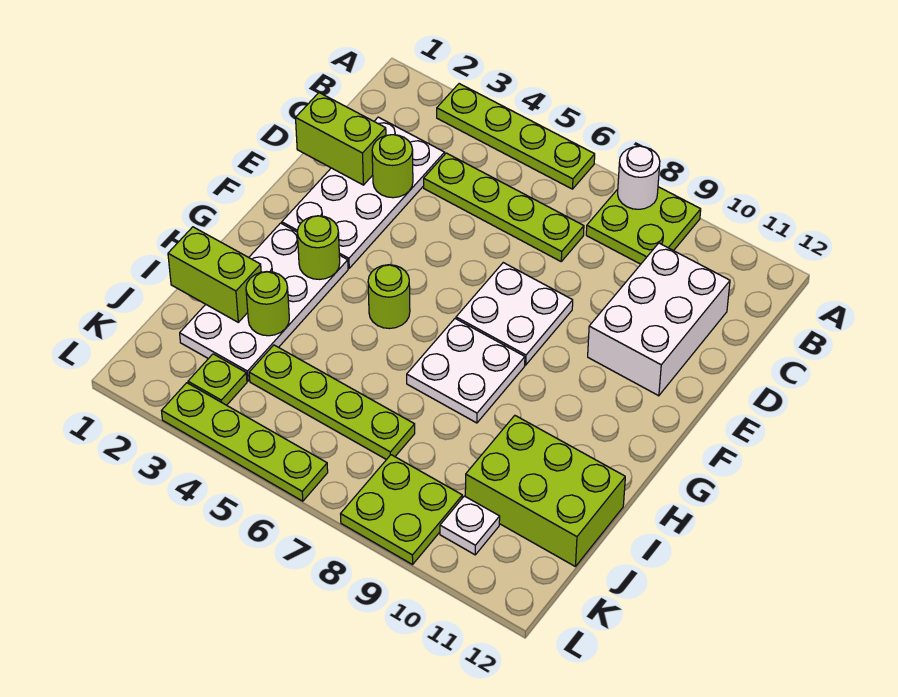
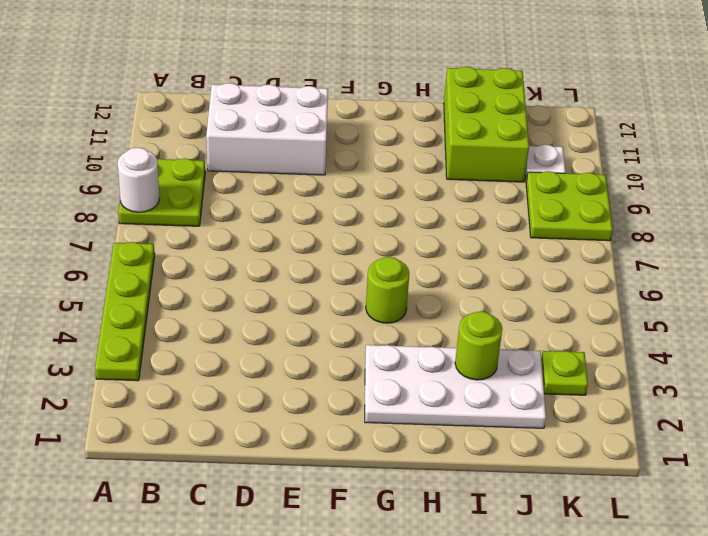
none -> white 2x4 plate [282,117,445,268]
none -> lime 1x4 plate [424,153,584,261]
none -> white 2x2 plate [456,263,573,365]

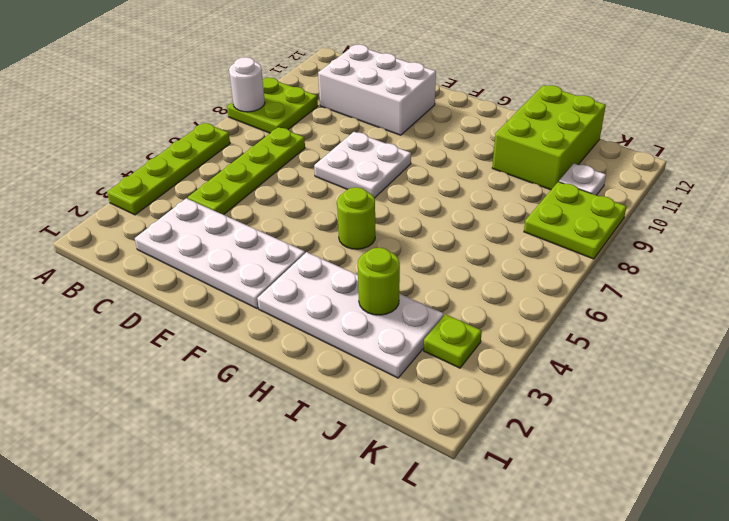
none -> white 2x2 plate [407,319,525,423]
none -> lime 1x4 plate [249,345,415,460]
none -> lime 1x4 plate [162,383,328,501]

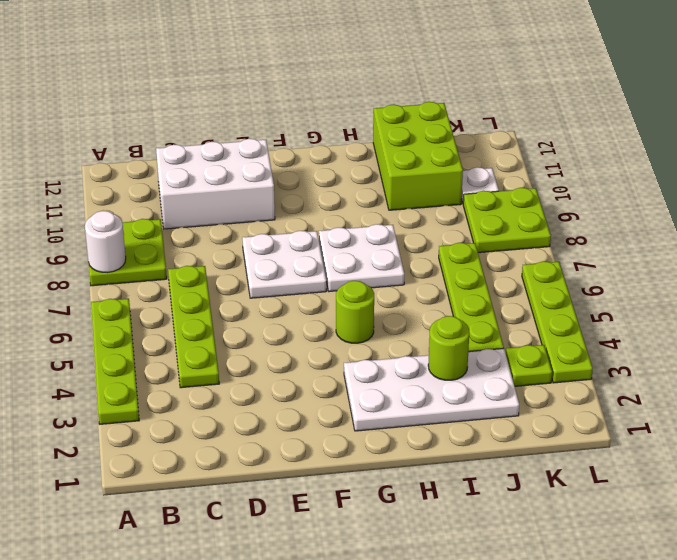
none -> white 2x4 plate [282,117,445,268]
none -> lime 1x2 brick [296,93,386,185]
none -> lime 1x1 round brick [372,135,413,198]

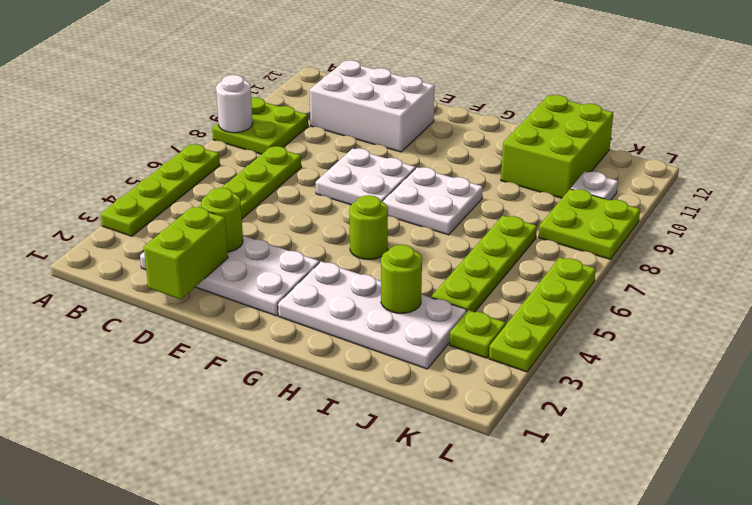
none -> lime 1x1 round brick [297,216,340,279]
none -> lime 1x2 brick [168,227,261,322]

